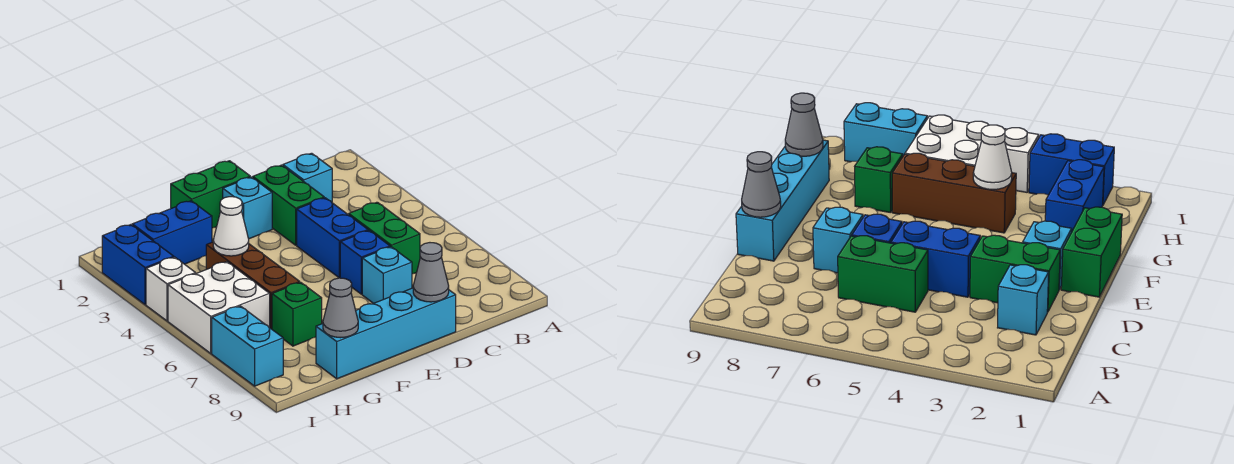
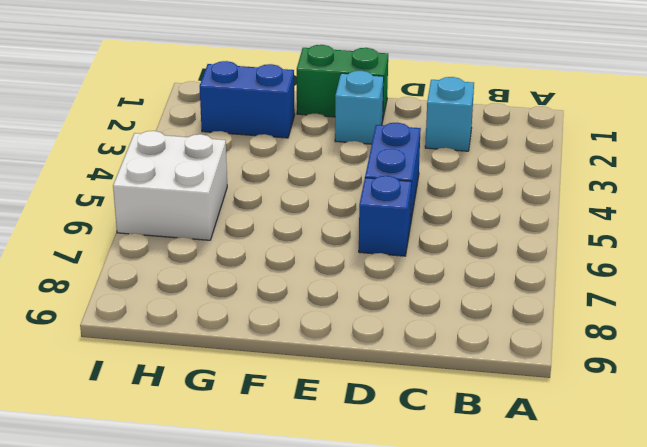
none -> green 1x2 brick [349,202,420,274]
none -> green 1x2 brick [253,165,324,245]
none -> cyan 1x1 brick [362,247,412,303]

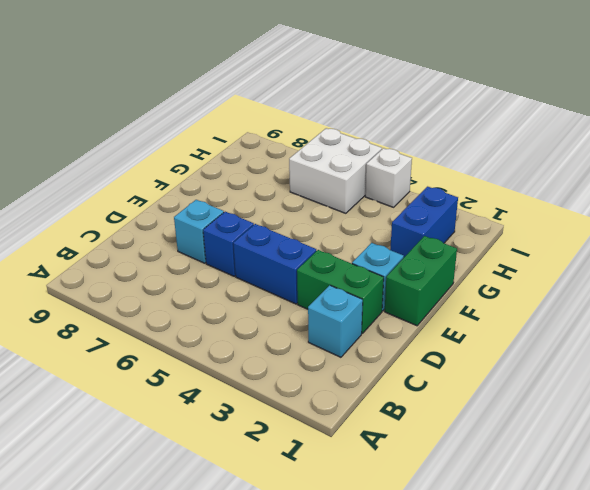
none -> green 1x2 brick [349,202,420,274]
none -> cyan 1x4 brick [316,288,456,379]
none -> brown 1x3 brick [206,242,300,329]

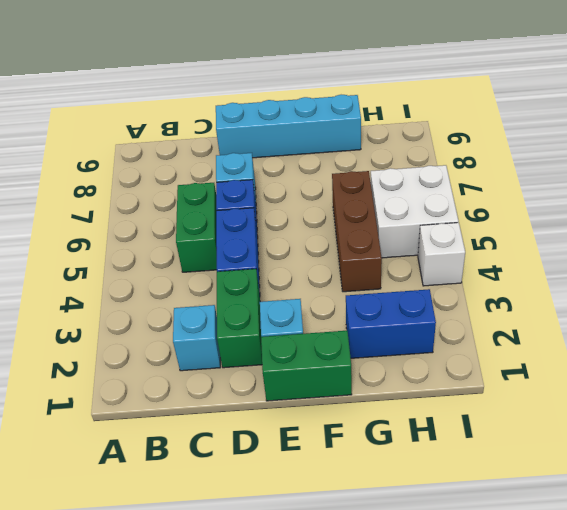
none -> green 1x1 brick [272,282,322,346]
none -> blue 1x2 brick [102,225,174,305]
none -> cyan 1x2 brick [212,306,283,386]

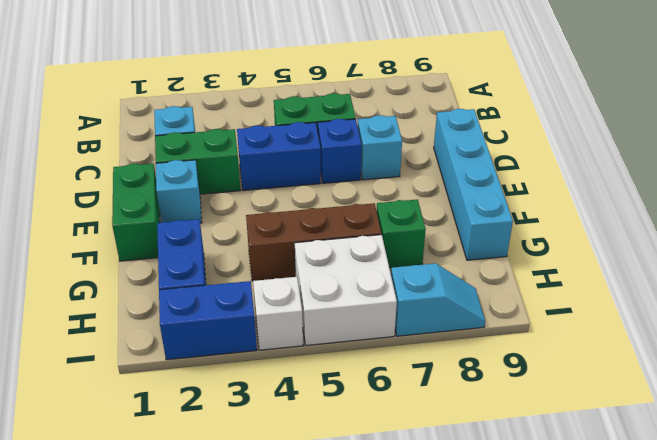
cyan 1x2 slope [391,263,485,336] -> cyan 1x2 brick [212,306,283,386]
none -> grey 1x1 cone [413,243,449,302]
none -> white 1x1 cone [213,197,249,256]
none -> grey 1x1 cone [323,278,358,338]

